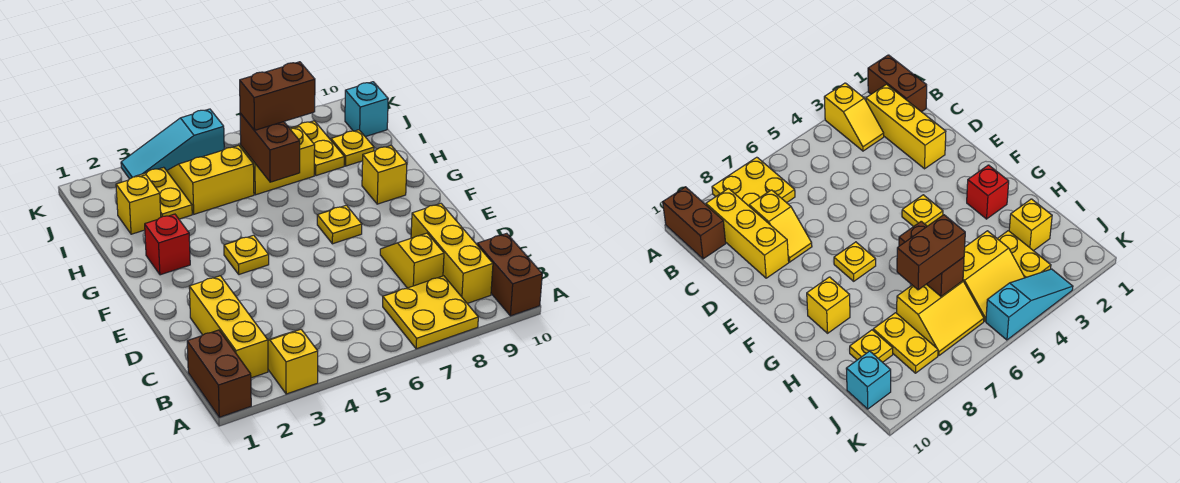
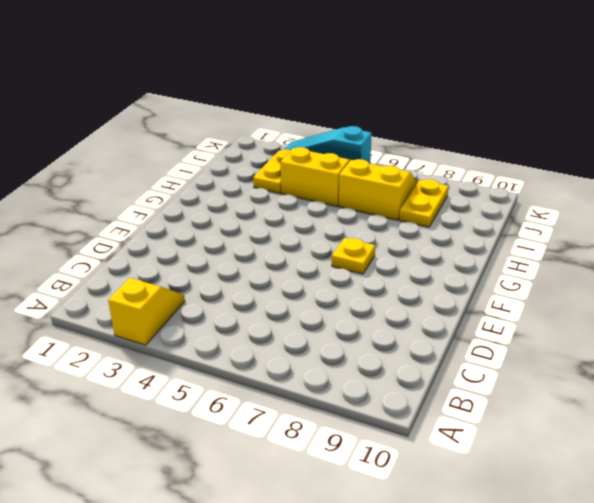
none -> brown 1x2 brick [187,330,251,417]
none -> yellow 2x2 plate [383,276,478,349]
none -> brown 1x2 brick [477,233,542,316]

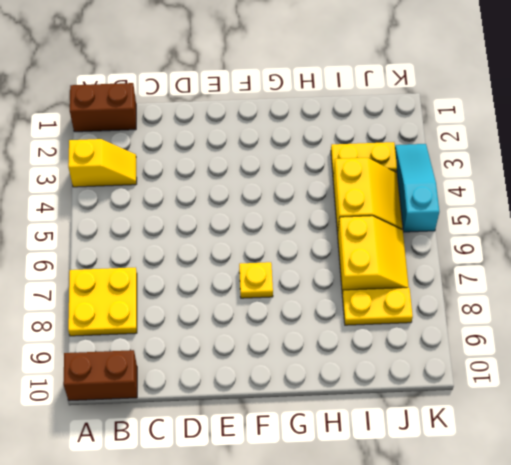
none -> yellow 1x3 brick [189,276,268,378]
none -> yellow 1x3 brick [411,204,493,303]
none -> yellow 1x2 slope [380,233,444,288]

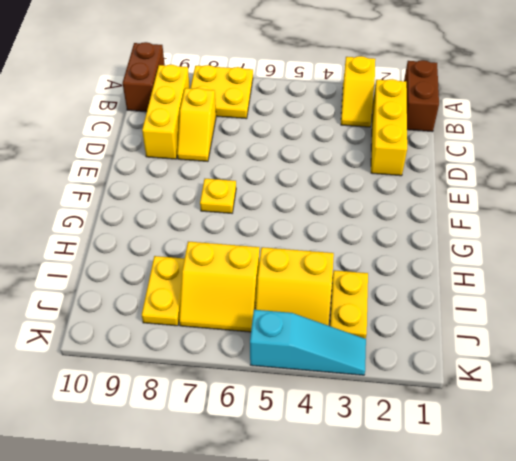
none -> yellow 1x1 plate [224,235,269,274]
none -> red 1x1 brick [145,214,190,275]
none -> yellow 1x1 brick [362,146,407,204]

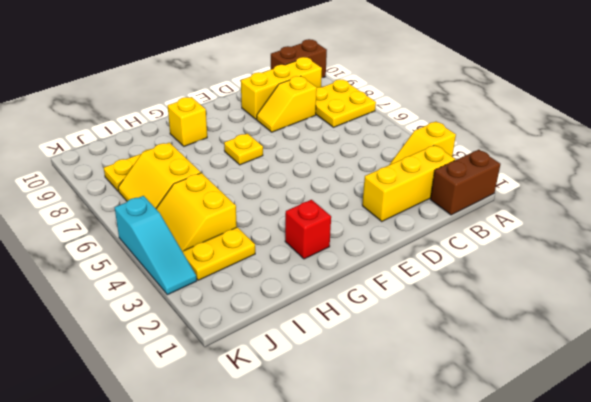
none -> yellow 1x1 plate [224,235,269,274]
none -> yellow 1x1 brick [116,175,161,234]
none -> yellow 1x1 plate [331,130,374,166]

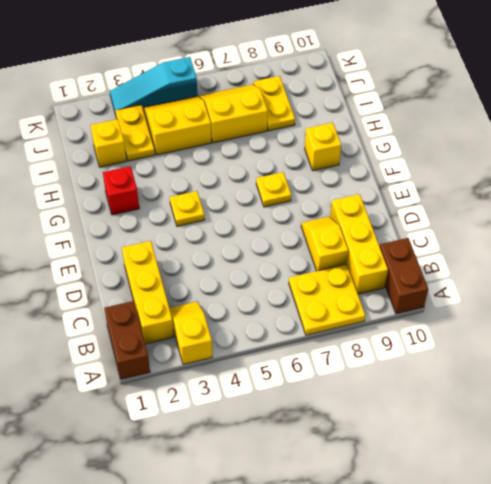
none -> yellow 1x1 plate [331,130,374,166]
none -> cyan 1x1 brick [345,82,388,137]
none -> brown 1x2 brick [240,113,300,182]

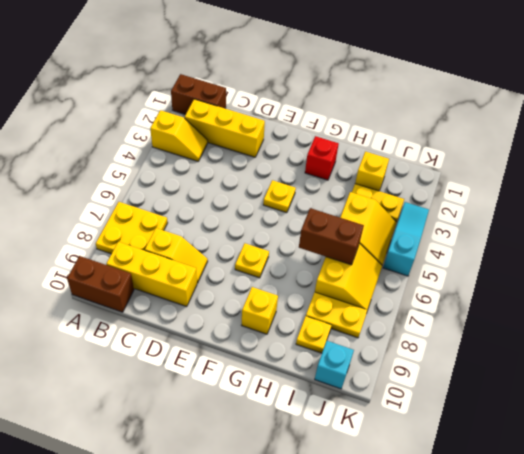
none -> brown 1x2 brick [240,62,315,130]

